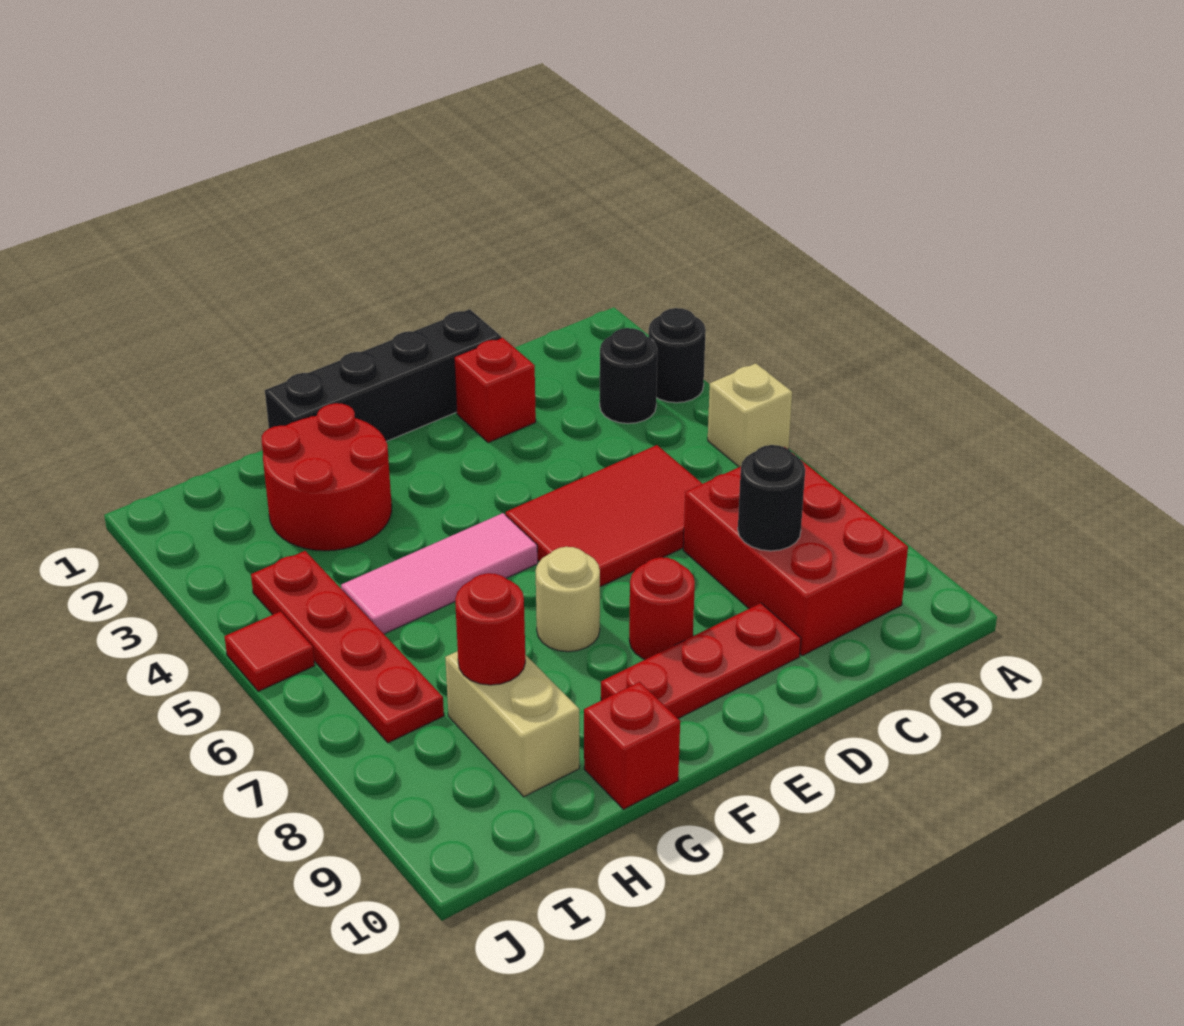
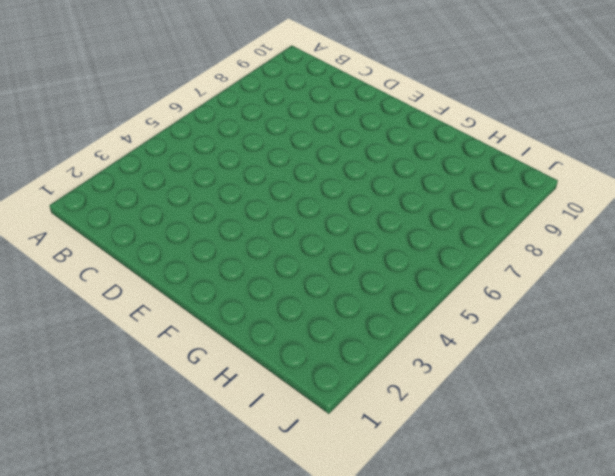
none -> black 1x1 round brick [649,308,706,403]
none -> tan 1x1 brick [708,363,792,467]
none -> black 1x1 round brick [600,328,657,423]

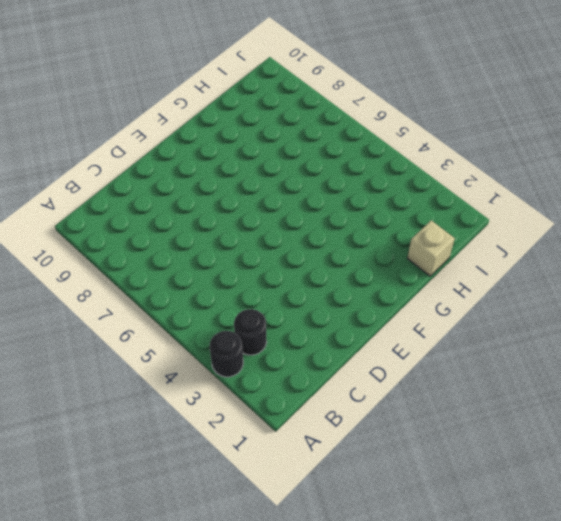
tan 1x1 brick [407,221,455,276] -> tan 1x1 brick moved to [708,363,792,467]
none -> red 2x3 brick [683,447,908,656]
none -> red 2x3 tile [506,445,702,587]
none -> black 1x4 brick [265,309,501,442]

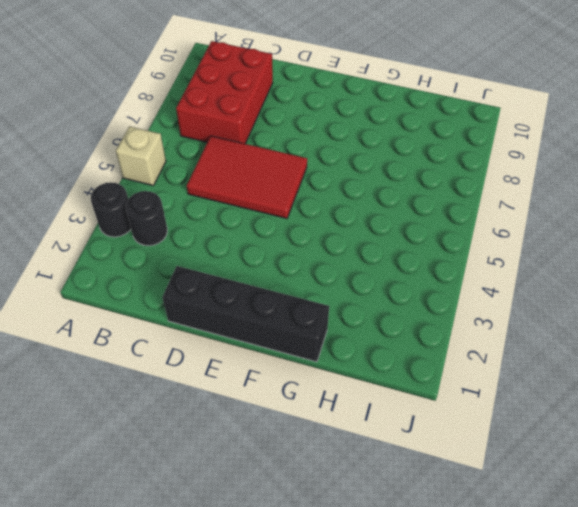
none -> red 1x1 brick [454,338,536,443]
none -> red 1x3 plate [601,603,801,719]
none -> red 1x1 round brick [629,557,695,659]

